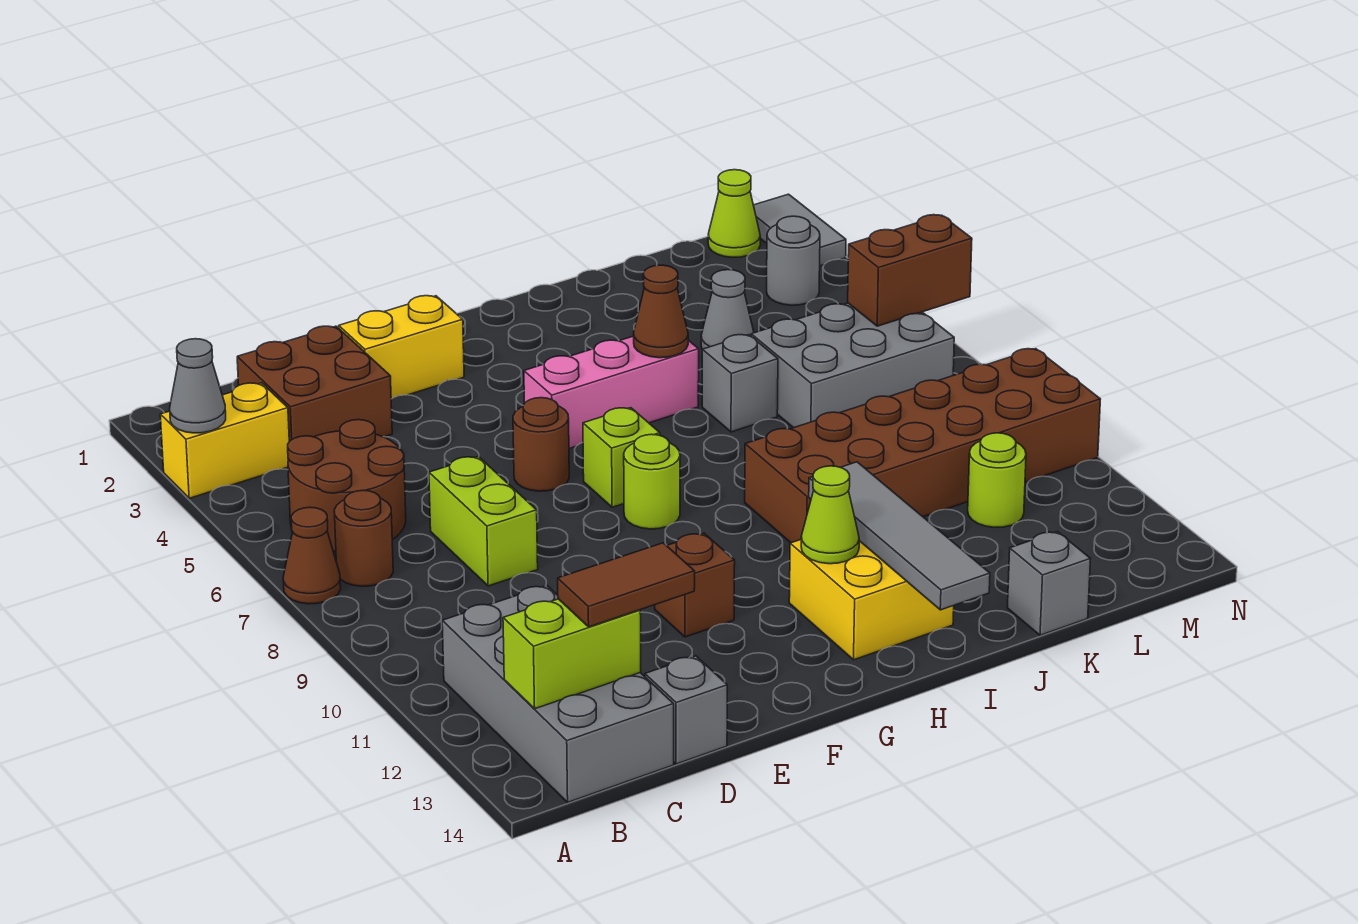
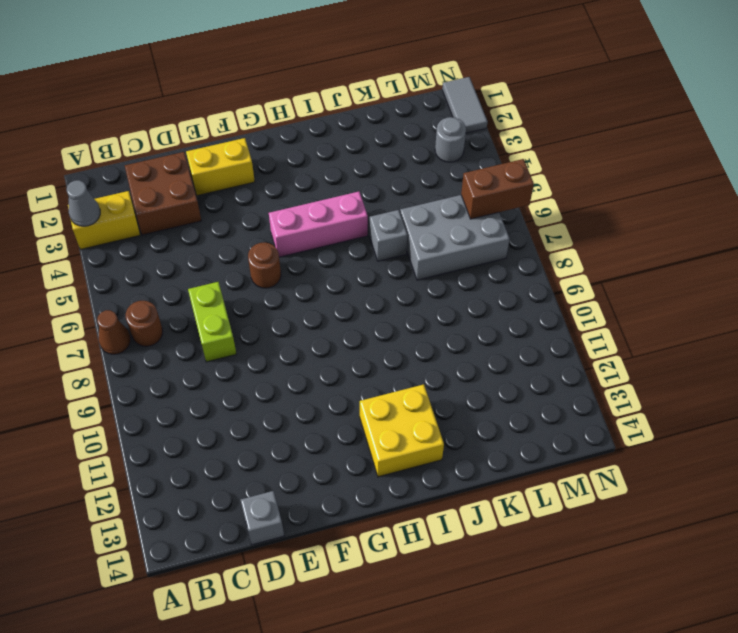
none -> brown 2x2 round brick [288,420,406,552]
none -> grey 2x4 brick [442,585,674,802]
none -> brown 1x1 brick [655,533,735,637]
none -> lime 1x1 brick [583,408,660,507]

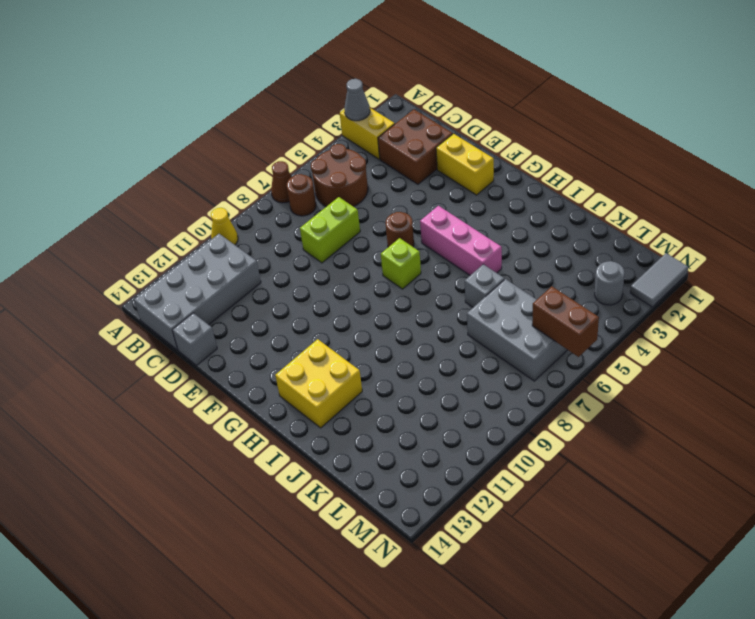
yellow 1x1 cone [211,208,238,245] -> none
none -> brown 1x1 brick [655,533,735,637]
none -> lime 1x1 round brick [624,434,680,529]
none -> brown 2x6 brick [745,349,1100,543]
none -> grey 1x1 cone [701,270,754,349]

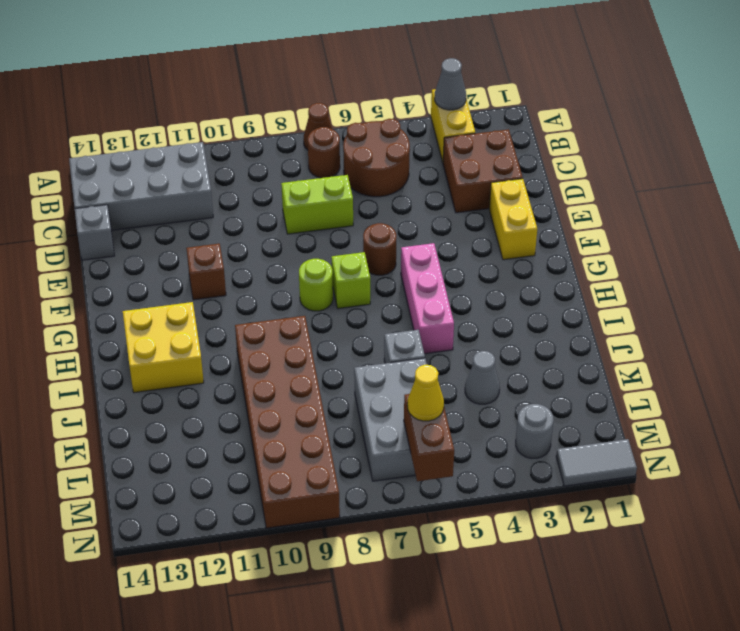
yellow 1x1 cone [407,365,444,421] -> none
none -> grey 1x1 brick [1007,532,1090,635]
none -> lime 1x1 round brick [968,433,1026,527]
none -> lime 1x1 cone [708,170,760,257]
none -> lime 1x2 brick [503,599,641,709]

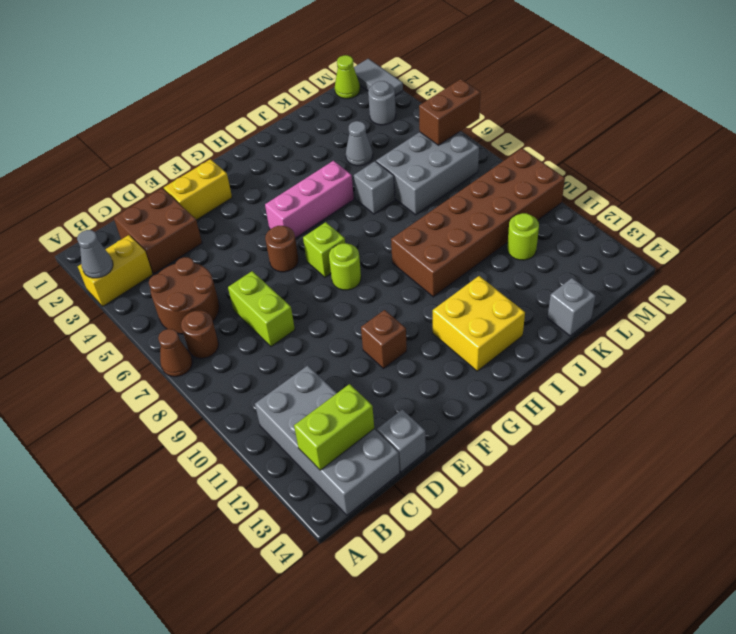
none -> lime 1x1 cone [801,466,859,564]
none -> brown 1x1 cone [634,265,688,358]
none -> grey 1x4 tile [809,462,990,610]
none -> brown 1x2 tile [558,543,695,627]

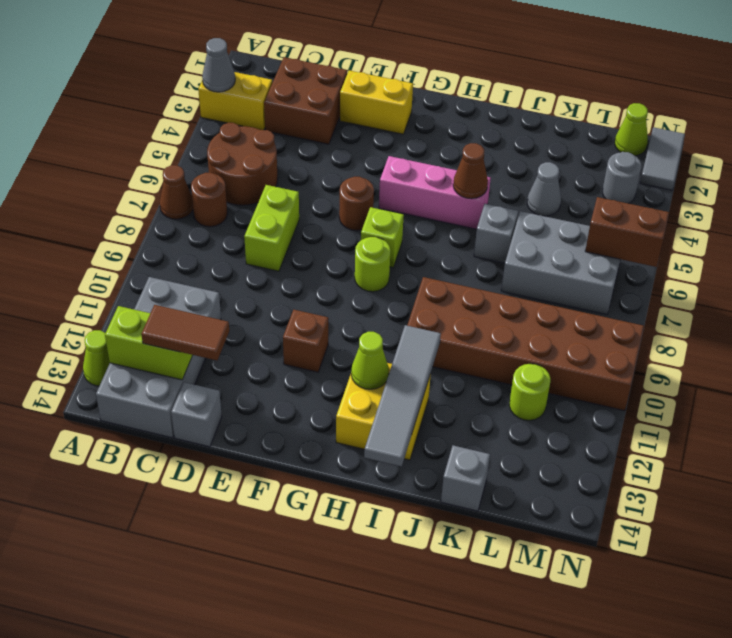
lime 1x1 cone [83,330,110,386] -> none

